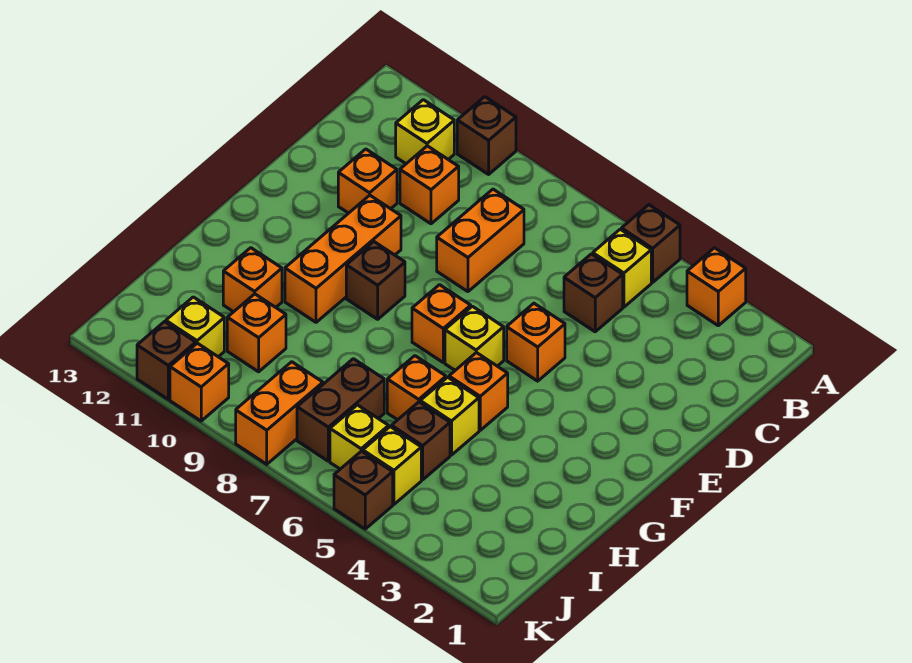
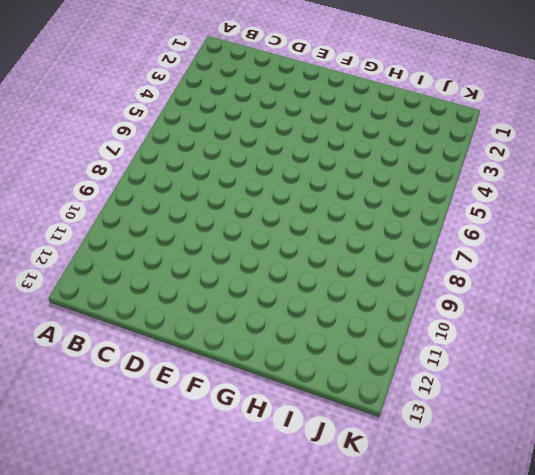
none -> orange 1x1 brick [687,248,746,326]
none -> brown 1x1 brick [621,205,680,282]
none -> brown 1x1 brick [457,97,516,174]

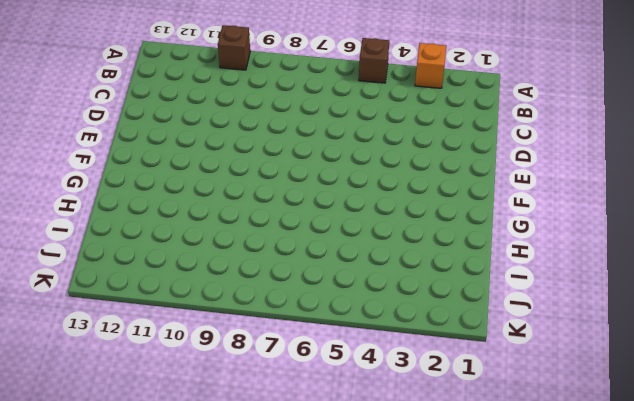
none -> yellow 1x1 brick [593,229,651,307]
none -> yellow 1x1 brick [396,100,454,164]
none -> brown 1x1 brick [564,254,623,332]

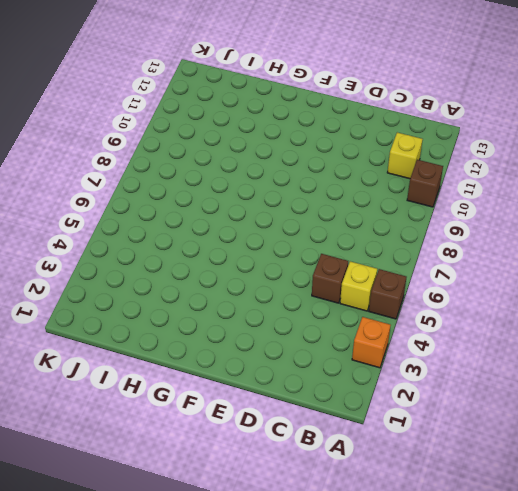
none -> orange 1x2 brick [437,189,524,292]
none -> orange 1x1 brick [400,146,459,224]
none -> orange 1x1 brick [338,149,397,213]

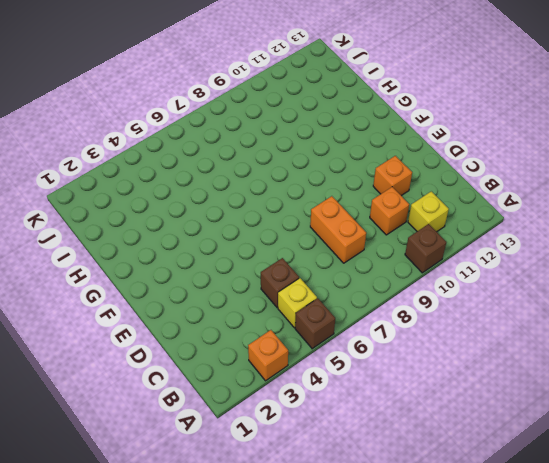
none -> orange 1x1 brick [507,303,565,381]
none -> orange 1x3 brick [285,195,401,322]
none -> yellow 1x1 brick [445,306,504,370]

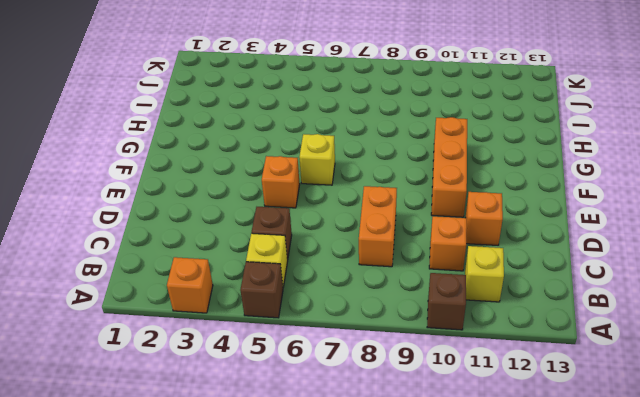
none -> orange 1x1 brick [412,285,471,362]
none -> brown 1x1 brick [346,242,405,319]
none -> orange 1x1 brick [449,353,508,430]

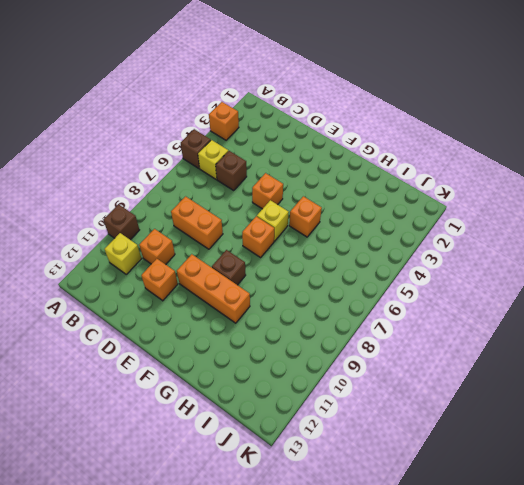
none -> yellow 1x1 brick [420,377,479,455]
none -> orange 1x1 brick [387,356,446,420]
none -> orange 1x1 brick [223,248,282,312]

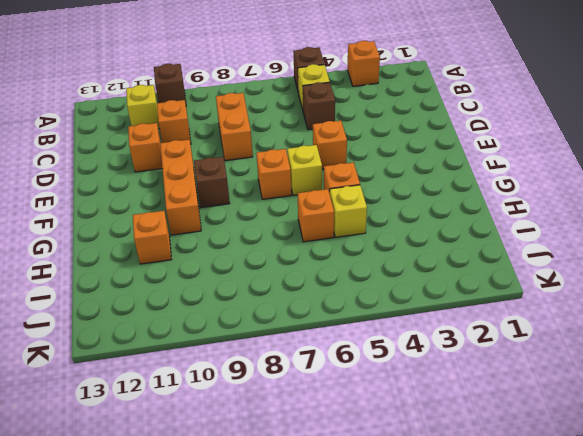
none -> brown 1x1 brick [392,402,450,480]
none -> brown 1x2 brick [297,359,384,461]
none -> orange 1x1 brick [227,294,286,372]

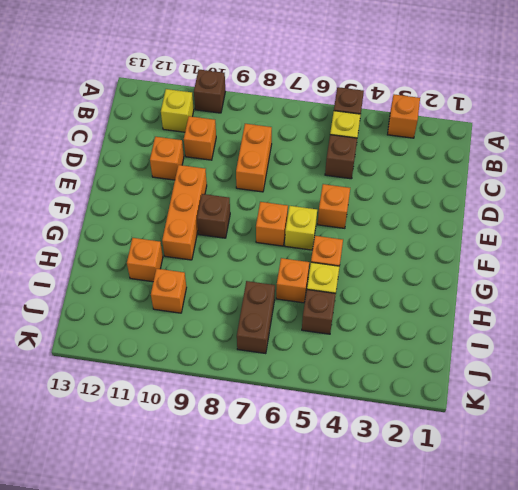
none -> yellow 1x1 brick [363,427,421,504]
none -> yellow 1x1 brick [330,405,389,469]
none -> orange 1x2 brick [236,362,323,464]

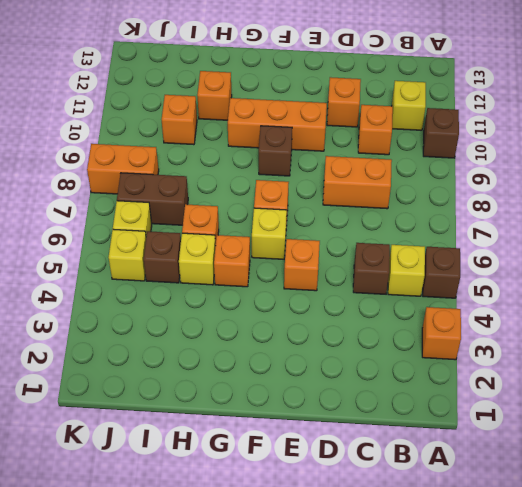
none -> yellow 1x1 brick [166,297,224,357]
none -> brown 1x1 brick [334,451,393,529]
none -> orange 1x1 brick [170,343,229,421]

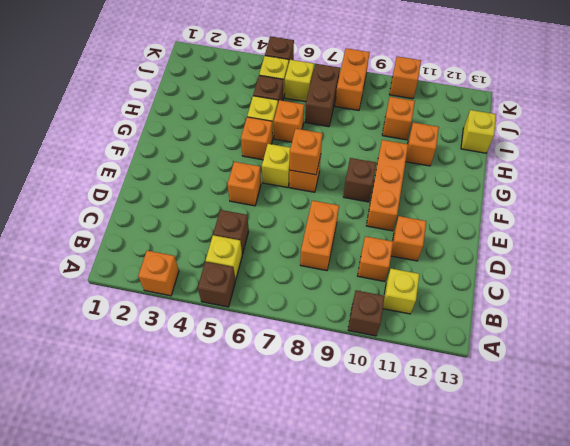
orange 1x1 brick [290,129,323,175] -> none
yellow 1x1 brick [461,110,496,153] -> yellow 1x1 brick moved to [166,297,224,357]
none -> brown 1x1 brick [137,322,196,399]

